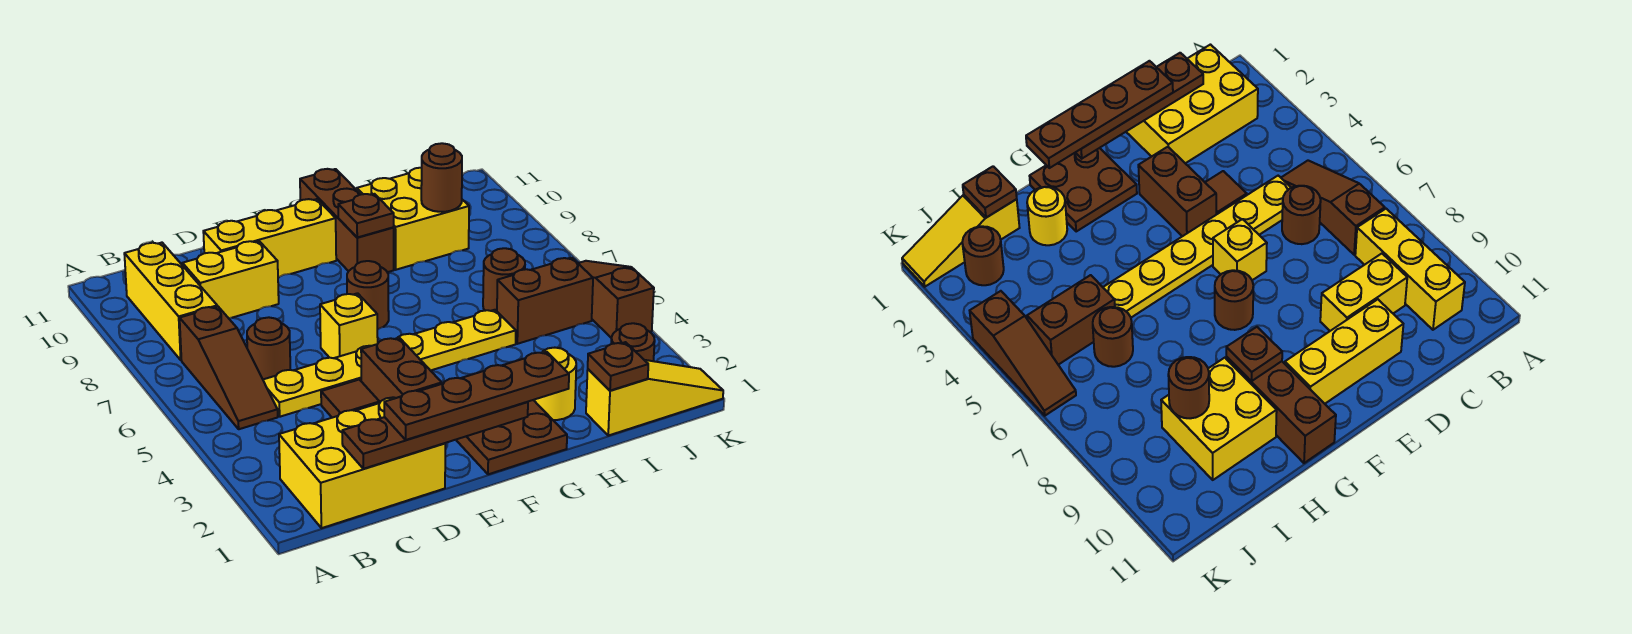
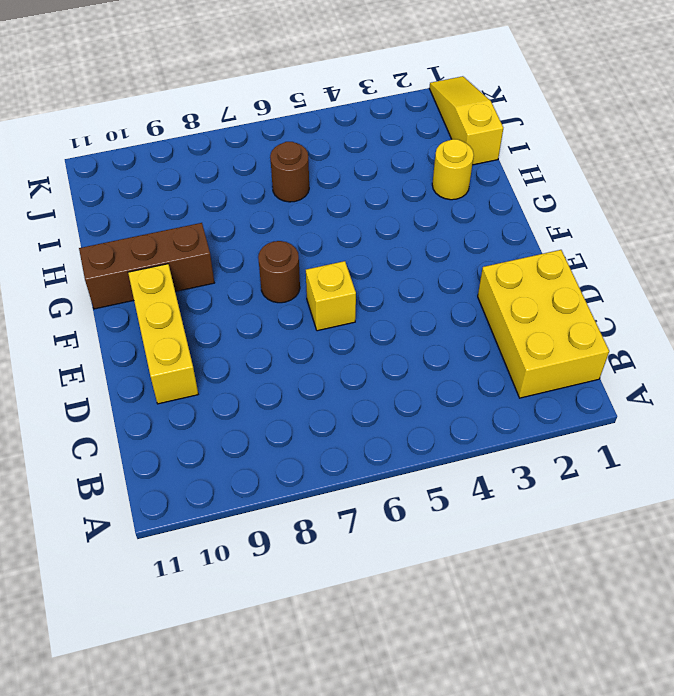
none -> brown 1x3 slope [180,306,278,429]
none -> yellow 1x3 brick [124,243,217,360]
none -> yellow 1x6 plate [263,310,516,417]

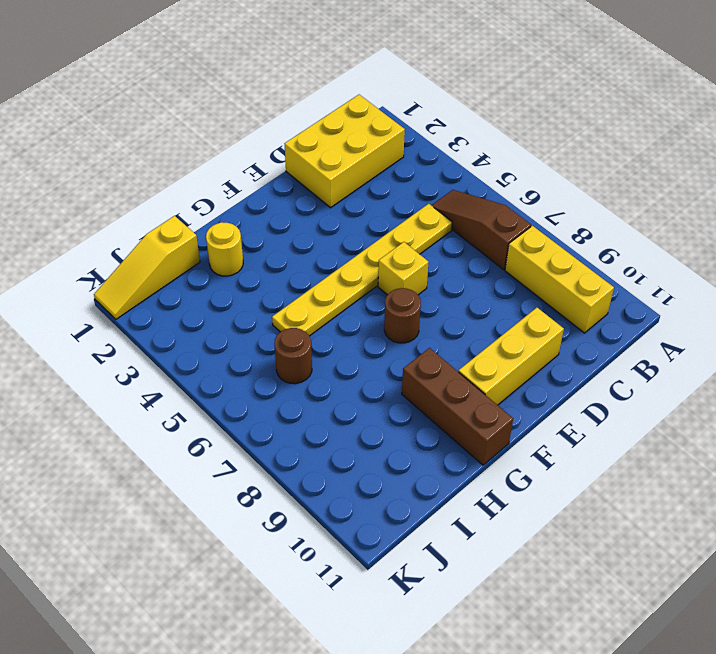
none -> brown 1x1 round brick [247,317,290,379]
none -> yellow 1x2 brick [182,241,279,318]
none -> brown 1x1 tile [321,380,380,418]

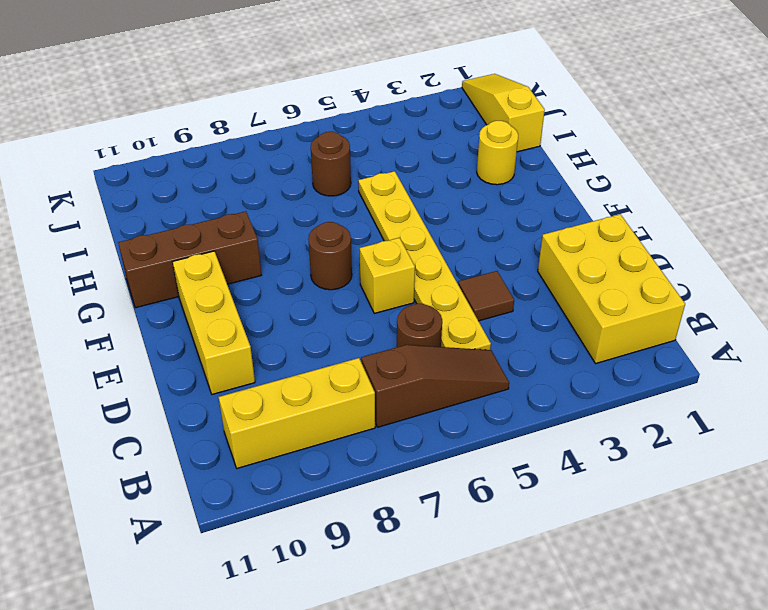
none -> yellow 1x2 brick [182,241,279,318]
none -> brown 1x2 brick [361,338,442,402]
none -> brown 2x2 plate [456,400,567,474]

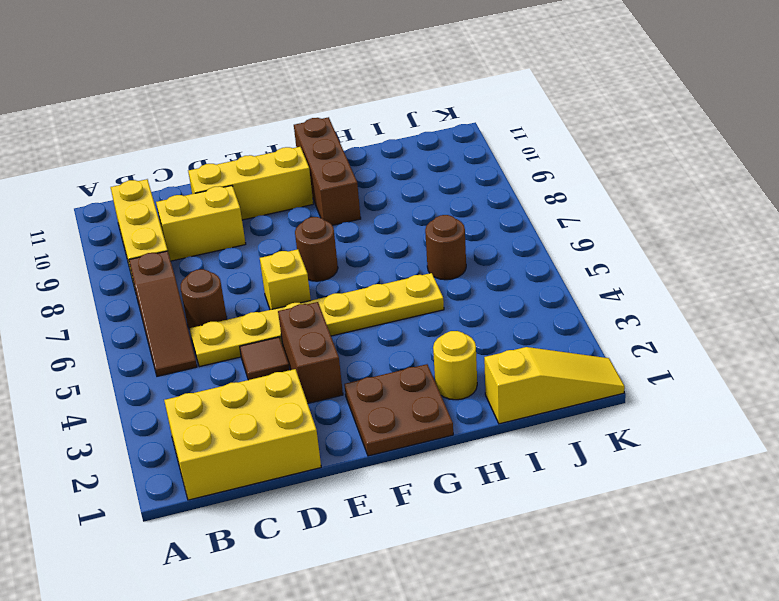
none -> yellow 2x2 brick [357,168,469,270]
none -> brown 1x2 brick [497,258,593,344]
none -> brown 1x1 round brick [611,323,655,361]

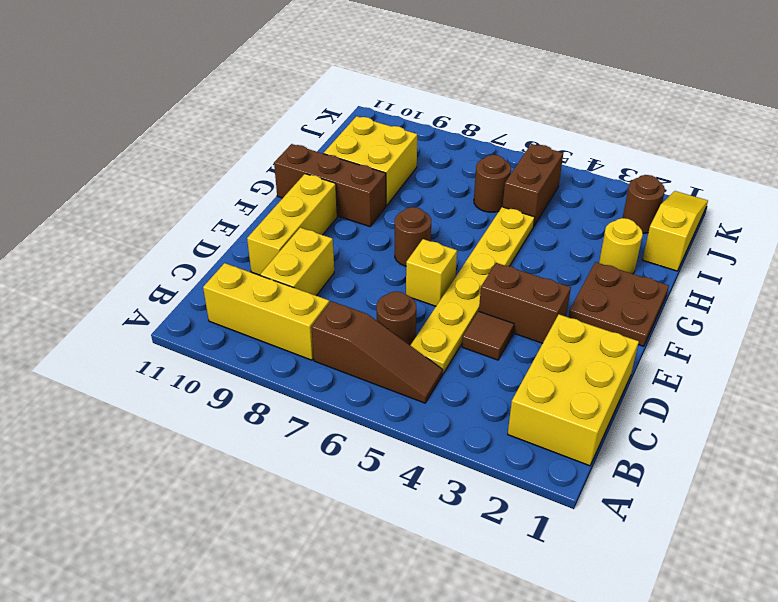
none -> brown 1x3 slope [578,261,654,338]
none -> brown 1x4 plate [342,402,528,469]
none -> brown 1x1 plate [338,194,394,237]

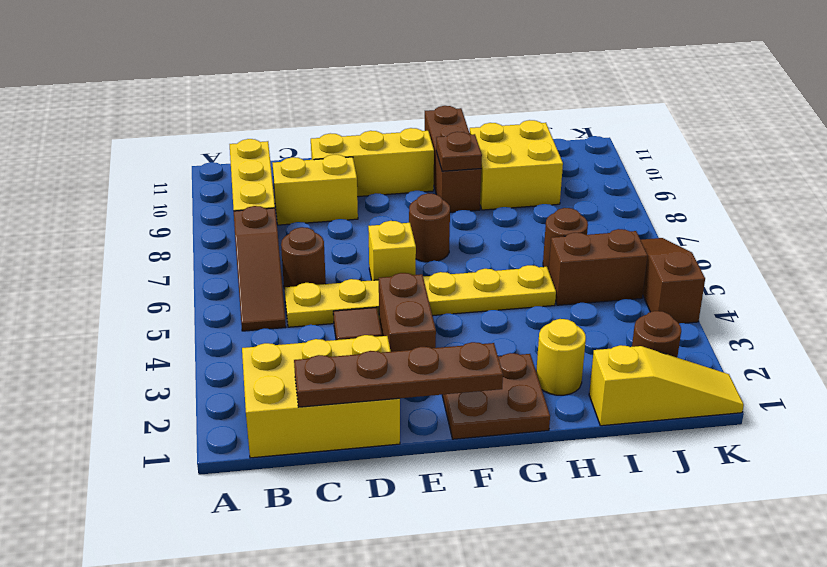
none -> brown 1x1 plate [588,342,648,391]
none -> brown 1x1 round brick [421,143,462,212]
none -> brown 1x4 plate [384,352,569,440]

